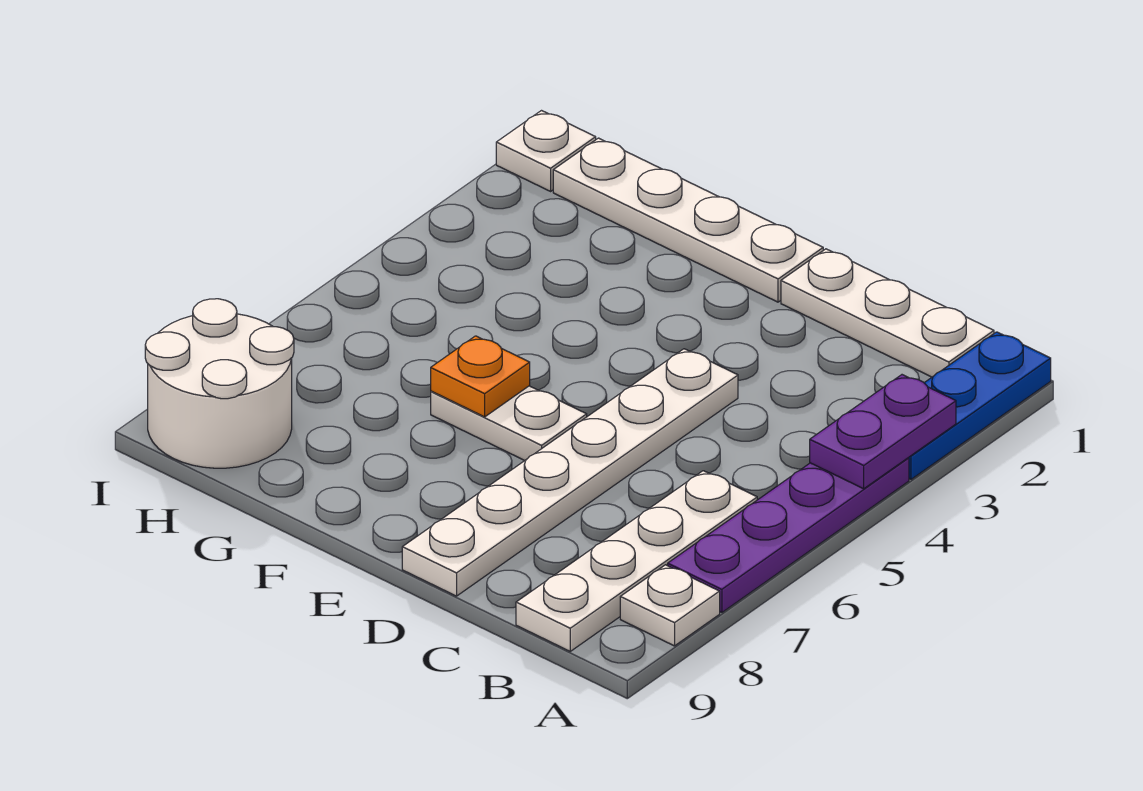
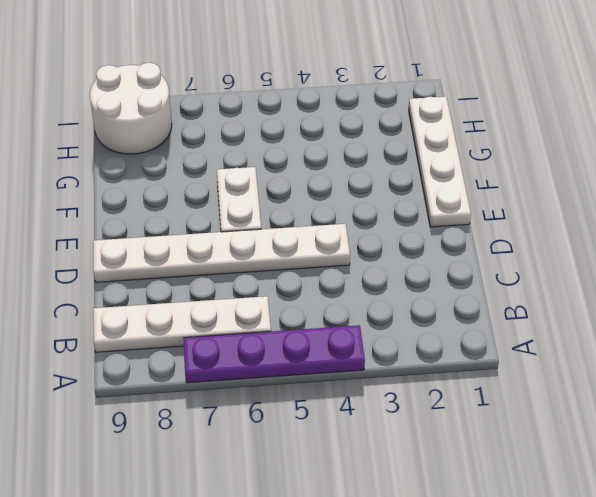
none -> blue 1x3 plate [909,332,1051,479]
none -> white 1x1 plate [620,565,720,646]
none -> white 1x3 plate [781,249,994,377]

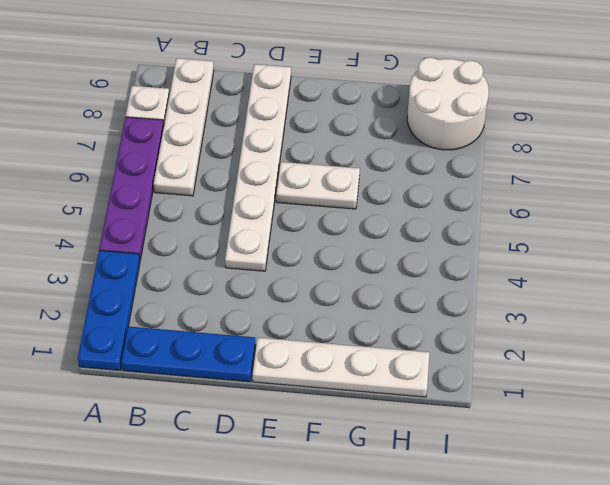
blue 1x3 plate [121,326,256,382] -> white 1x3 plate [781,249,994,377]
none -> white 1x1 plate [496,111,596,191]
none -> purple 1x2 plate [810,375,956,489]
none -> orange 1x1 plate [431,336,530,417]

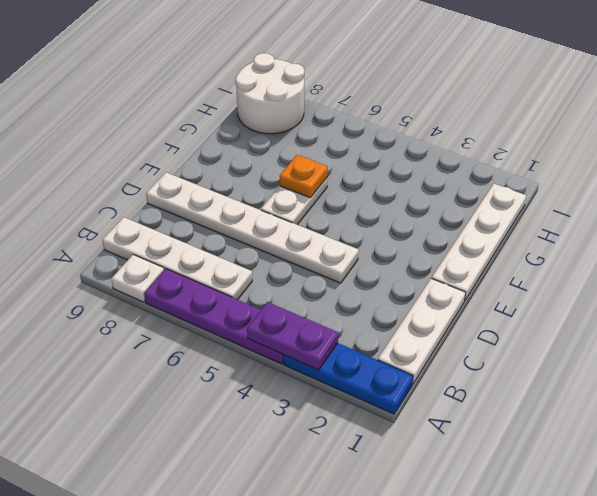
none -> white 1x1 plate [496,111,596,191]

